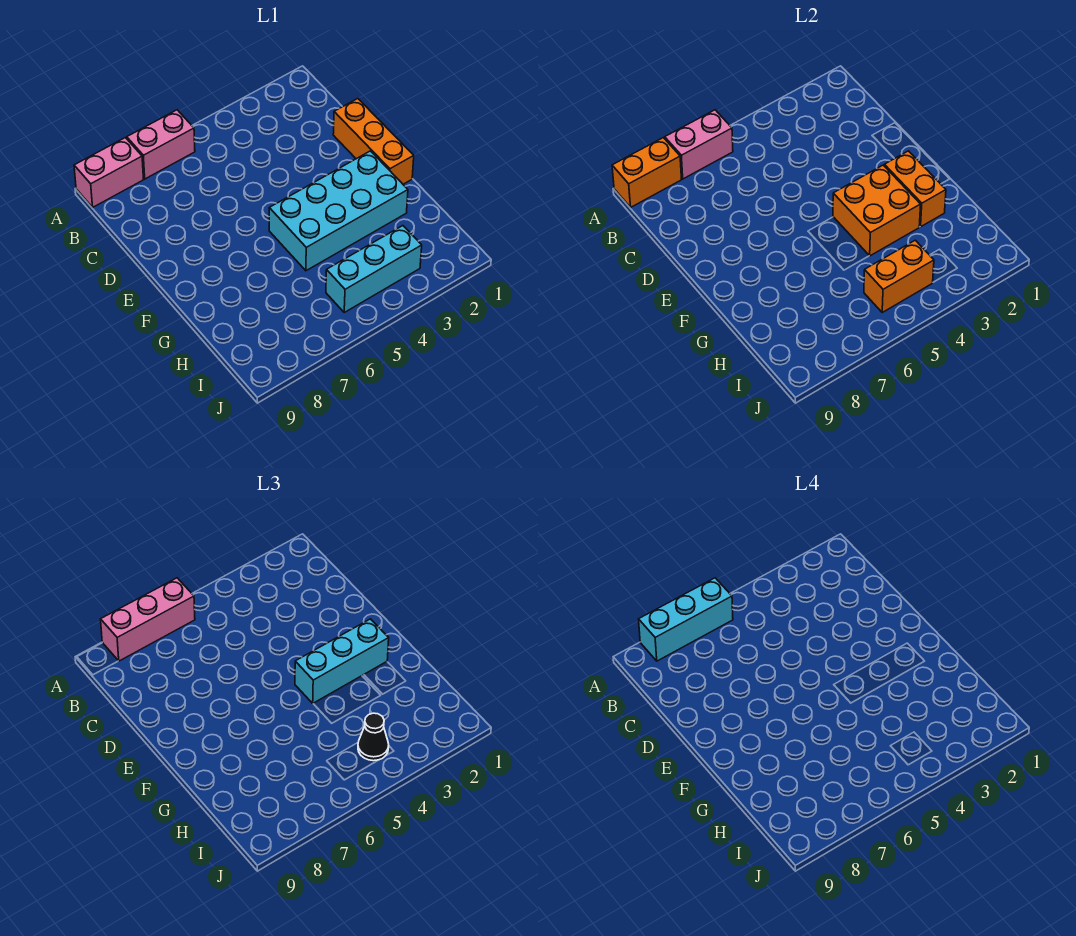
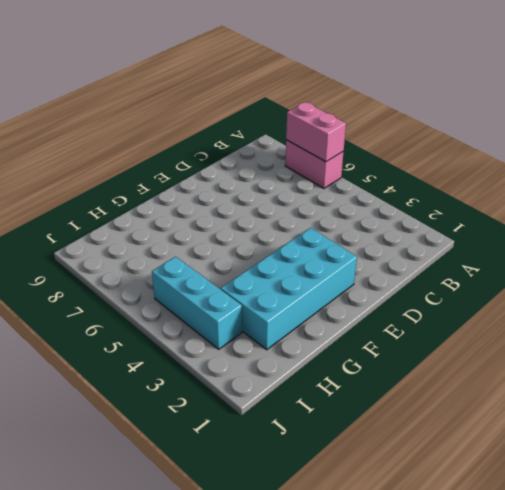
cyan 2x4 brick [221,228,357,350] -> cyan 2x4 brick turned to [269,151,408,271]
none -> pink 1x2 brick [74,138,144,207]
none -> orange 1x3 brick [333,99,414,184]
none -> orange 1x2 brick [612,138,682,207]

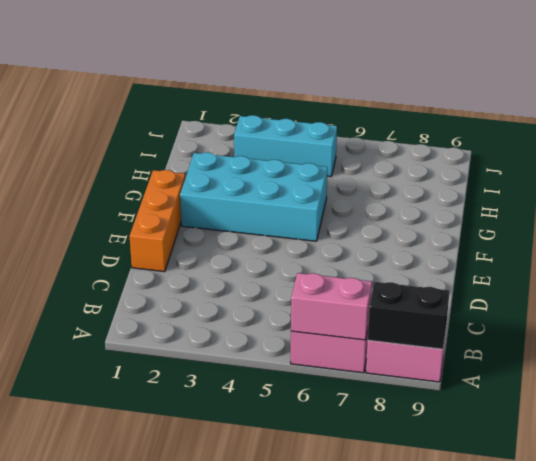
black 1x2 brick [368,282,450,349] -> orange 1x2 brick [612,138,682,207]
none -> orange 1x2 brick [884,151,946,227]
none -> orange 2x2 brick [833,165,921,256]
none -> orange 1x2 brick [864,240,934,312]

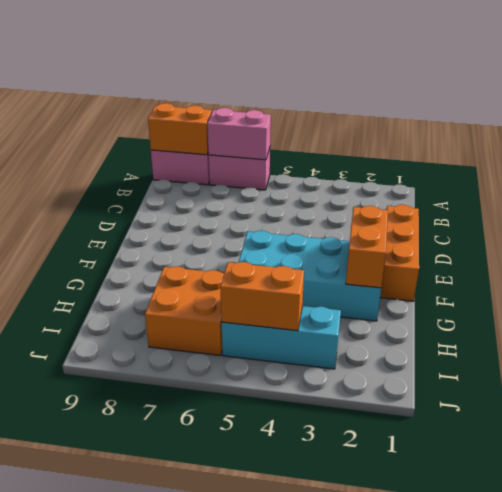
orange 2x2 brick [145,266,224,355] -> orange 2x2 brick moved to [833,165,921,256]
none -> pink 1x3 brick [101,578,195,661]
none -> cyan 1x3 brick [295,619,389,703]
none -> black 1x1 cone [358,713,389,761]

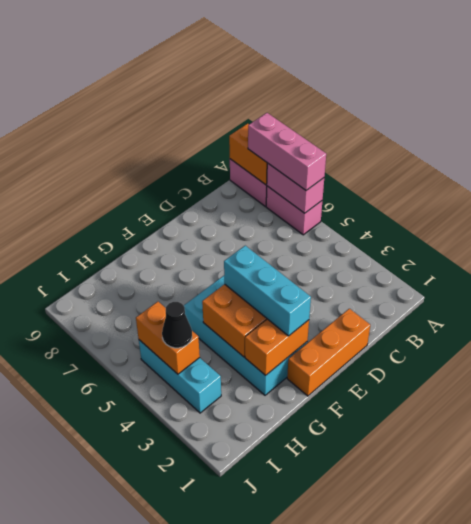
none -> cyan 1x3 brick [639,578,733,661]

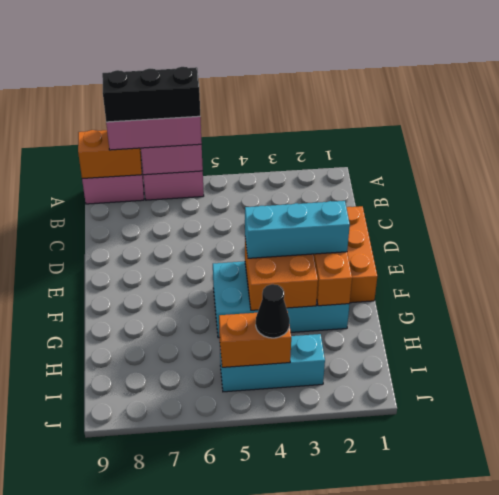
black 1x3 brick [102,67,200,122] -> cyan 1x3 brick [639,578,733,661]

